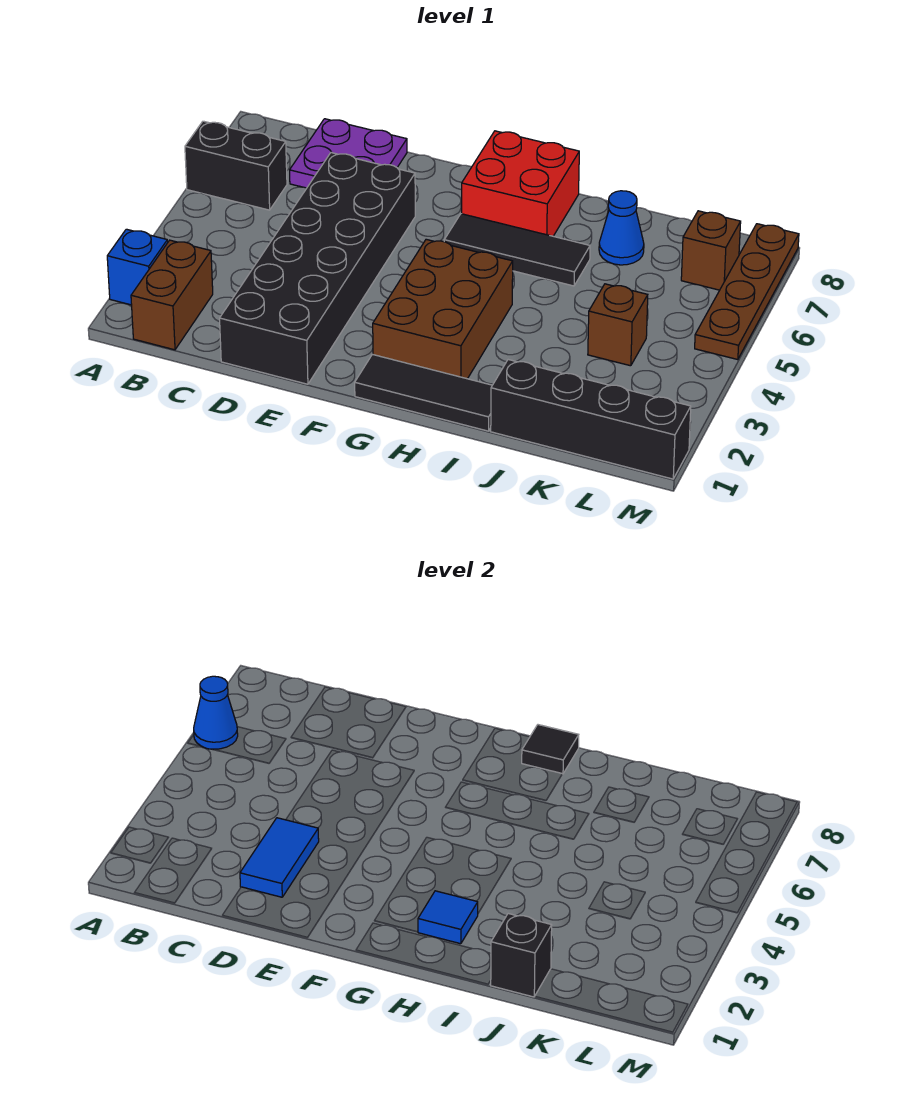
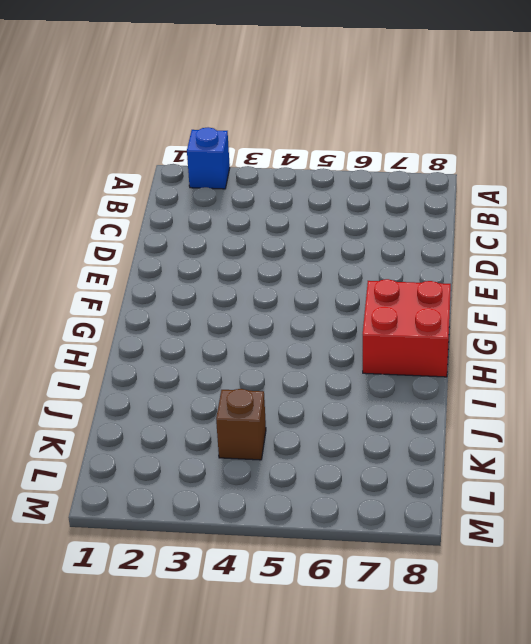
none -> black 1x2 brick [185,121,287,210]
none -> brown 1x2 brick [131,240,213,350]
none -> purple 2x2 plate [290,119,407,188]

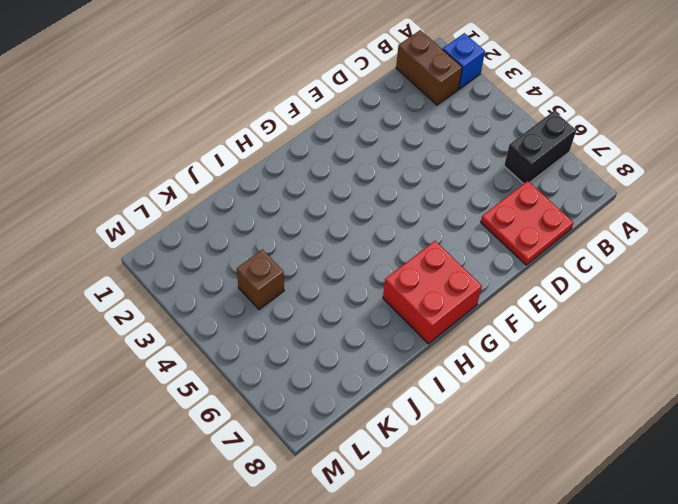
red 2x2 plate [481,181,574,265] -> purple 2x2 plate [290,119,407,188]
none -> black 2x6 brick [220,153,415,384]
none -> black 1x3 tile [355,354,492,431]
none -> brown 2x3 brick [373,239,513,379]

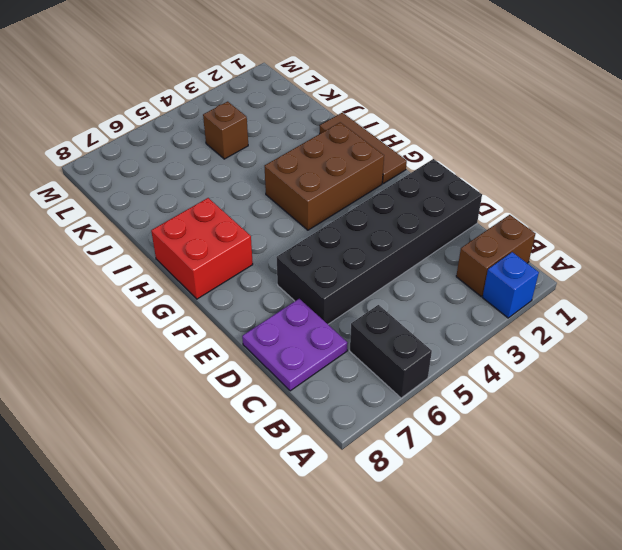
brown 1x3 tile [320,113,407,184] -> black 1x3 tile [355,354,492,431]
none -> black 1x3 tile [444,214,590,286]
none -> black 1x4 brick [491,360,691,479]
none -> blue 1x1 cone [599,191,644,265]

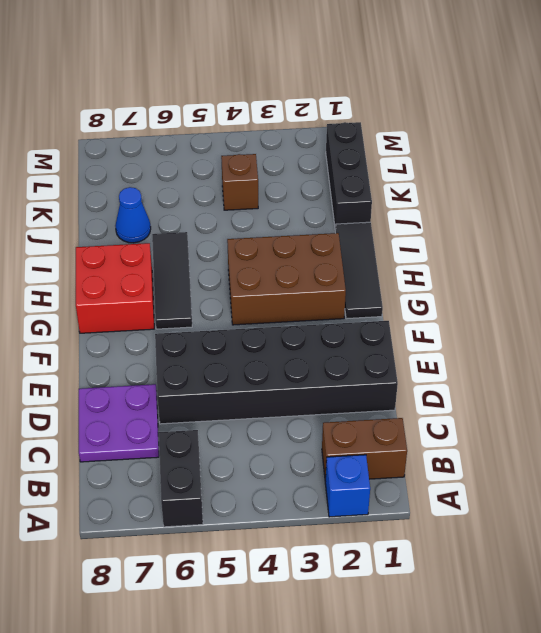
black 1x3 brick [326,122,372,232] -> black 1x4 brick [491,360,691,479]
none -> brown 1x1 brick [681,211,741,290]
none -> brown 1x4 plate [695,224,799,360]
none -> blue 1x1 cone [194,676,238,749]

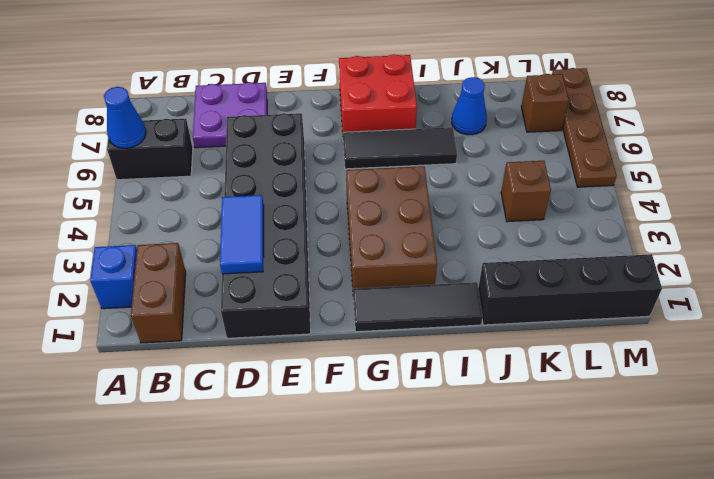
none -> blue 1x1 tile [418,891,478,944]
none -> black 1x1 tile [522,725,579,774]
none -> black 1x1 brick [491,914,552,997]

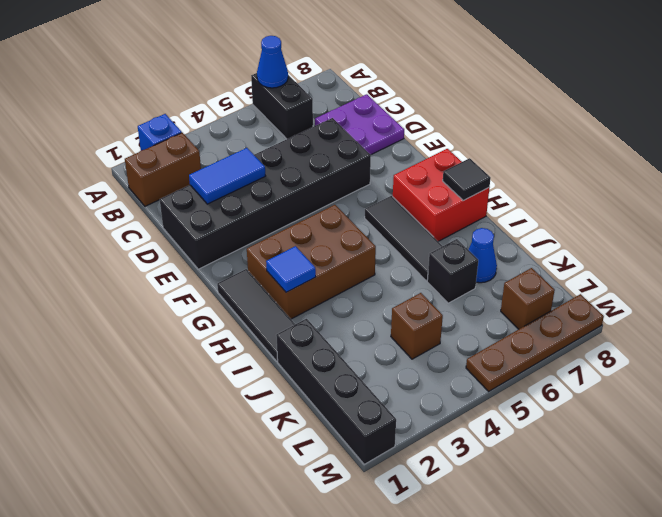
black 1x1 brick [427,239,478,303] -> black 1x1 brick moved to [491,914,552,997]

